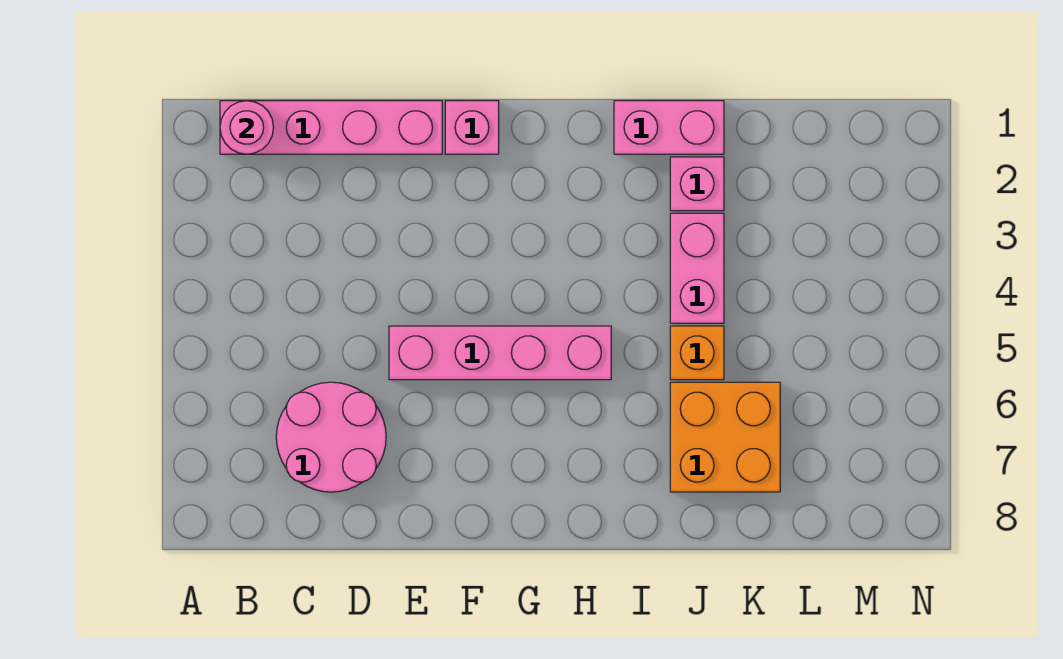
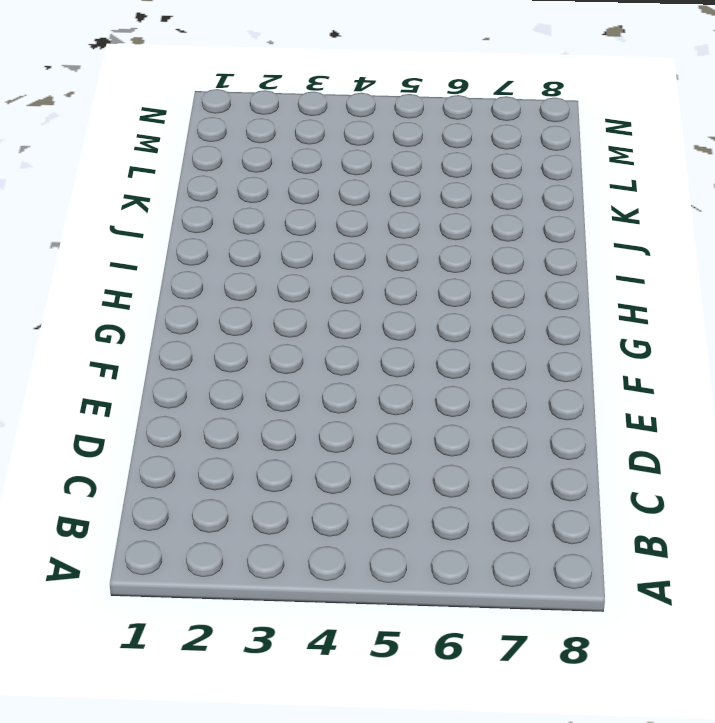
none -> pink 1x4 brick [220,101,442,154]
none -> pink 2x2 round brick [276,382,386,492]

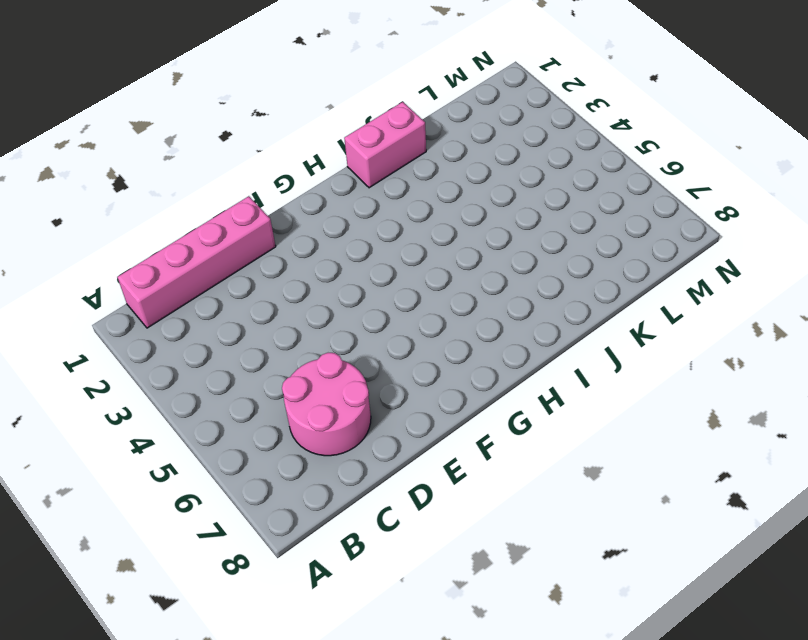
none -> pink 1x4 brick [389,326,611,380]
none -> pink 1x1 brick [445,101,499,154]

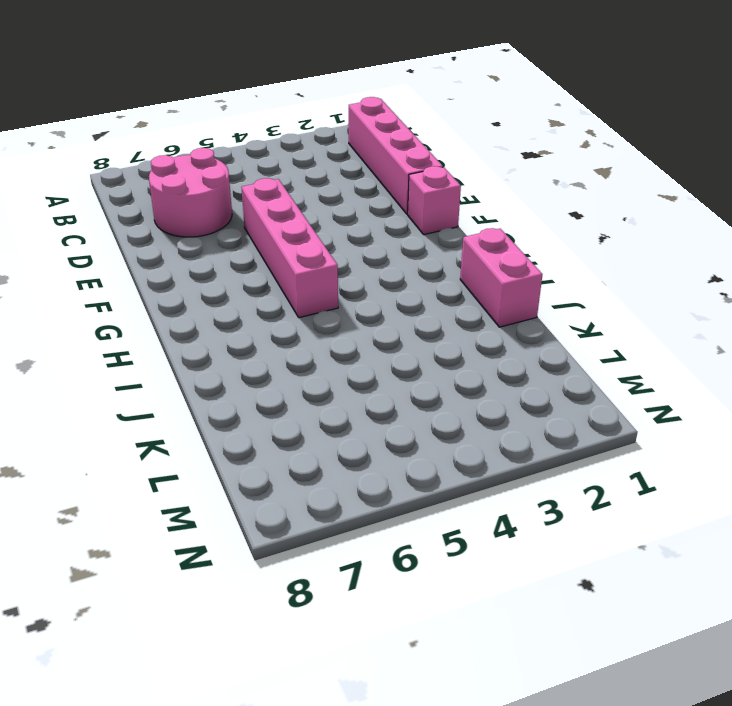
none -> pink 1x1 brick [670,157,724,211]
none -> pink 1x2 brick [670,213,724,323]

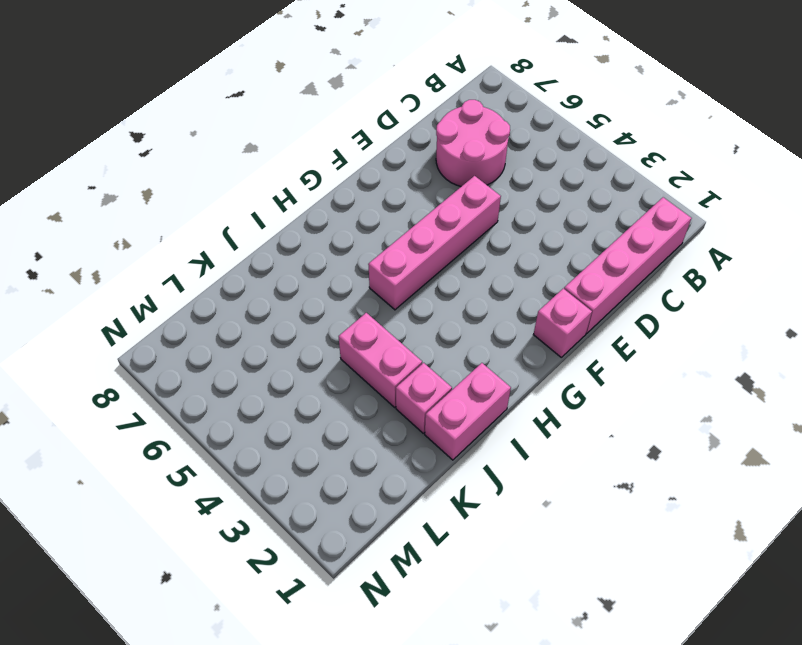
none -> orange 1x1 brick [670,326,724,380]
none -> orange 2x2 brick [670,382,780,492]

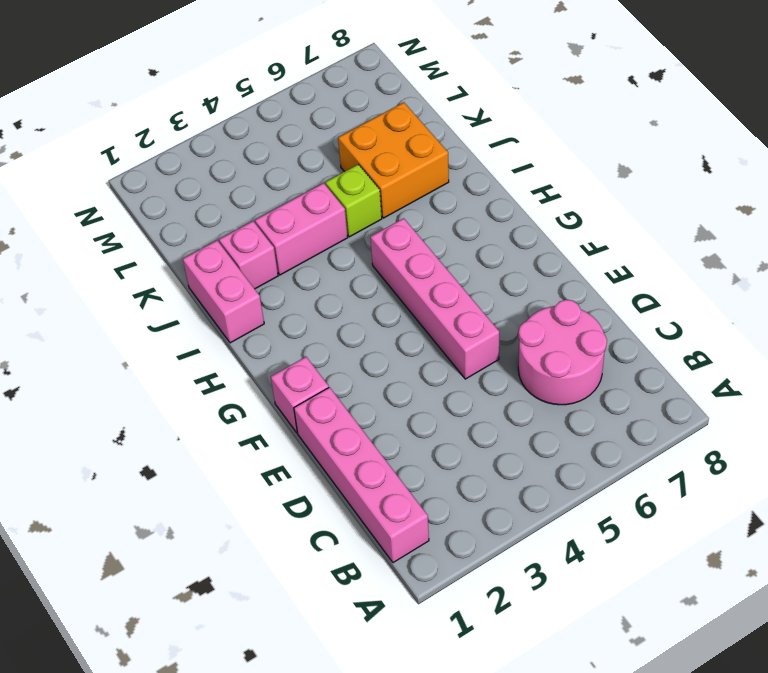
lime 1x1 brick [325,164,382,237] -> orange 1x1 brick [670,326,724,380]
none -> pink 1x1 round brick [220,101,274,154]

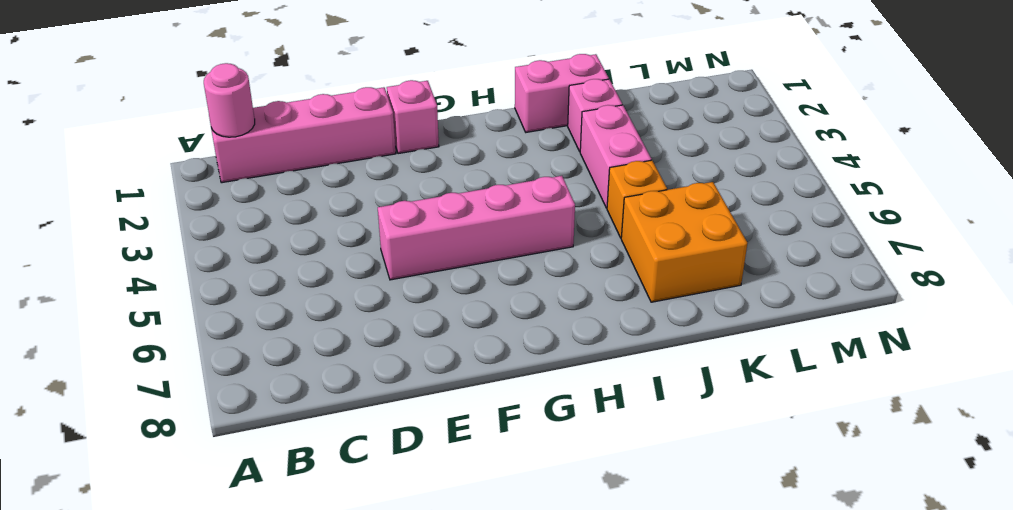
none -> pink 2x2 round brick [276,382,386,492]

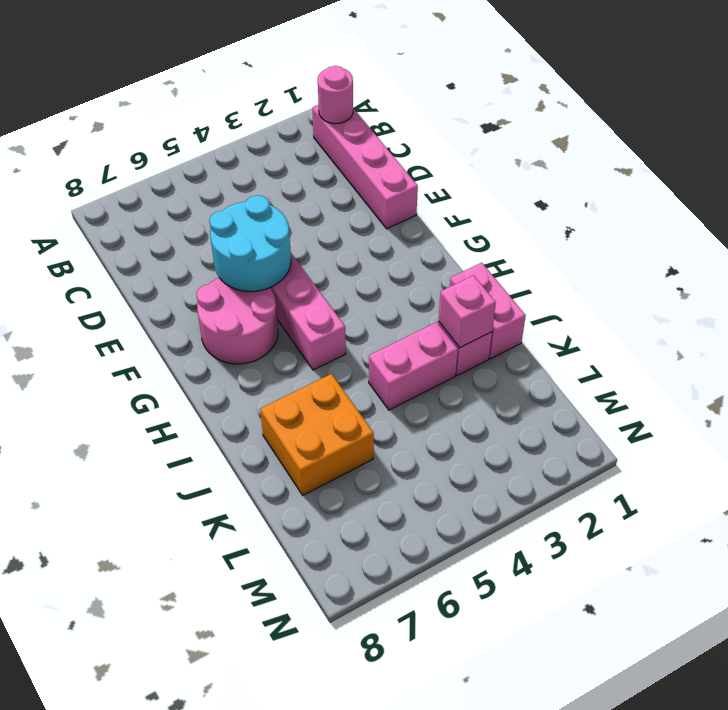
cyan 2x2 round brick [209,195,291,292] -> none
pink 2x2 round brick [196,278,278,364] -> pink 2x2 round brick moved to [276,382,386,492]
pink 1x1 brick [438,275,496,348] -> pink 1x1 brick moved to [445,101,499,154]
none -> orange 1x1 brick [670,326,724,380]

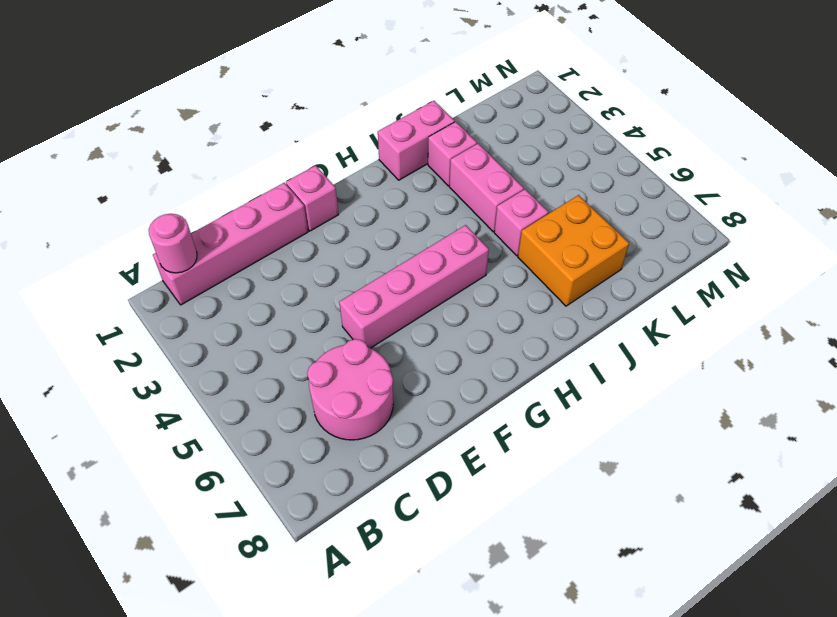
pink 1x1 brick [494,189,548,256] -> orange 1x1 brick [670,326,724,380]

